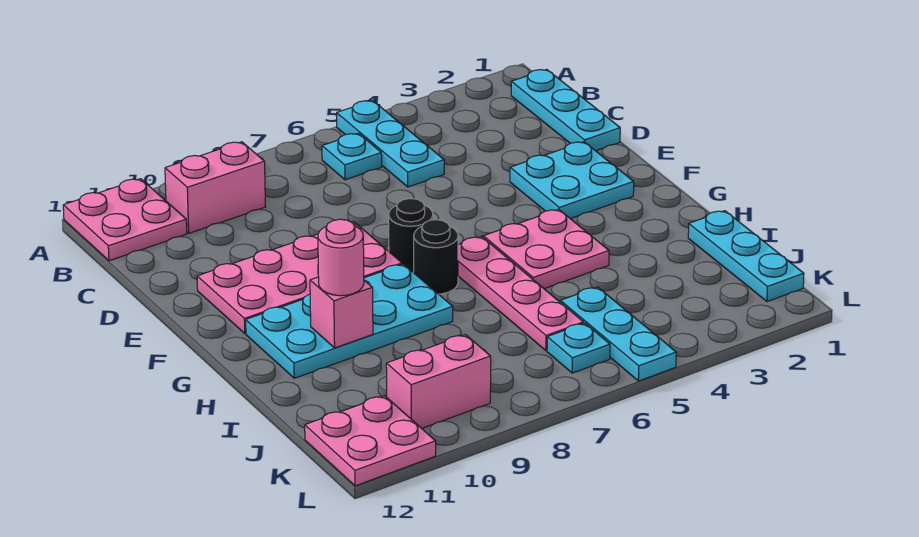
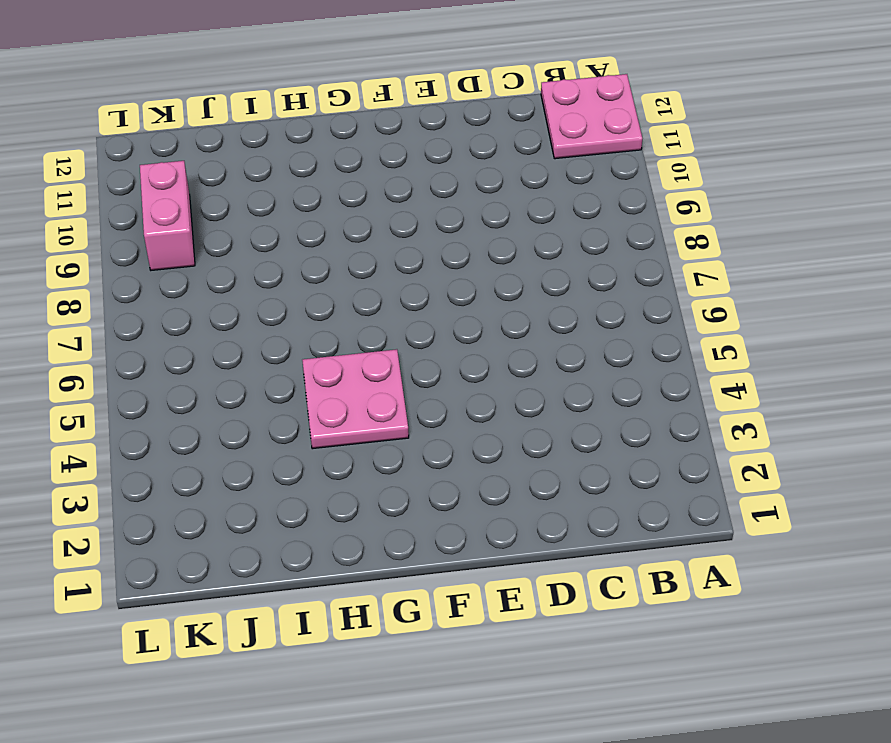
none -> cyan 1x3 plate [337,101,444,187]
none -> cyan 1x3 plate [511,69,620,151]
none -> cyan 1x1 plate [322,133,382,180]

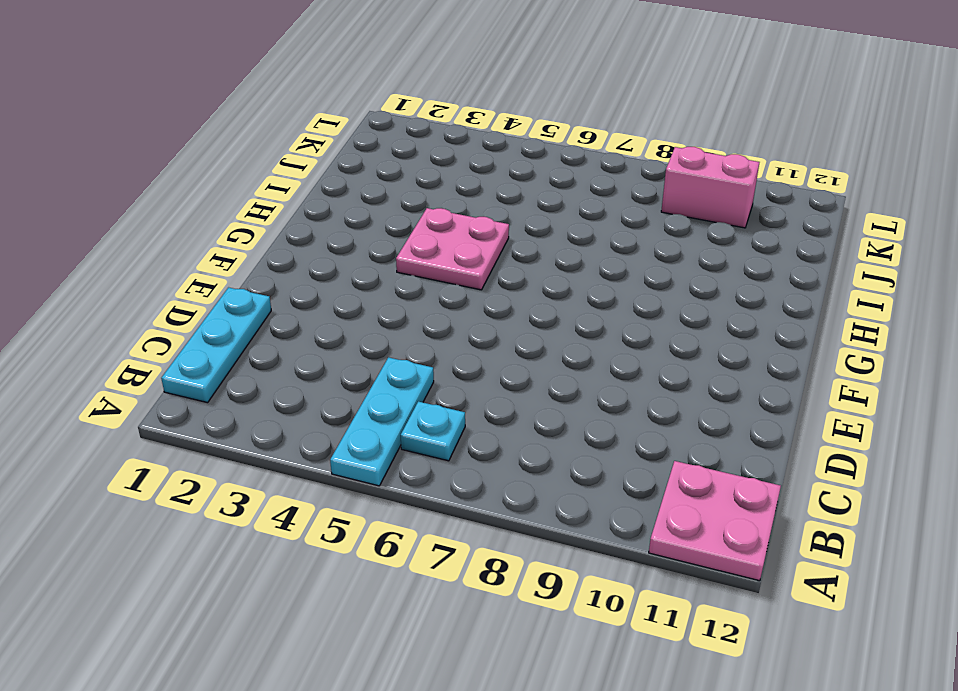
none -> pink 1x2 brick [165,142,265,233]
none -> cyan 2x2 plate [510,142,634,219]
none -> pink 2x4 plate [197,222,402,334]

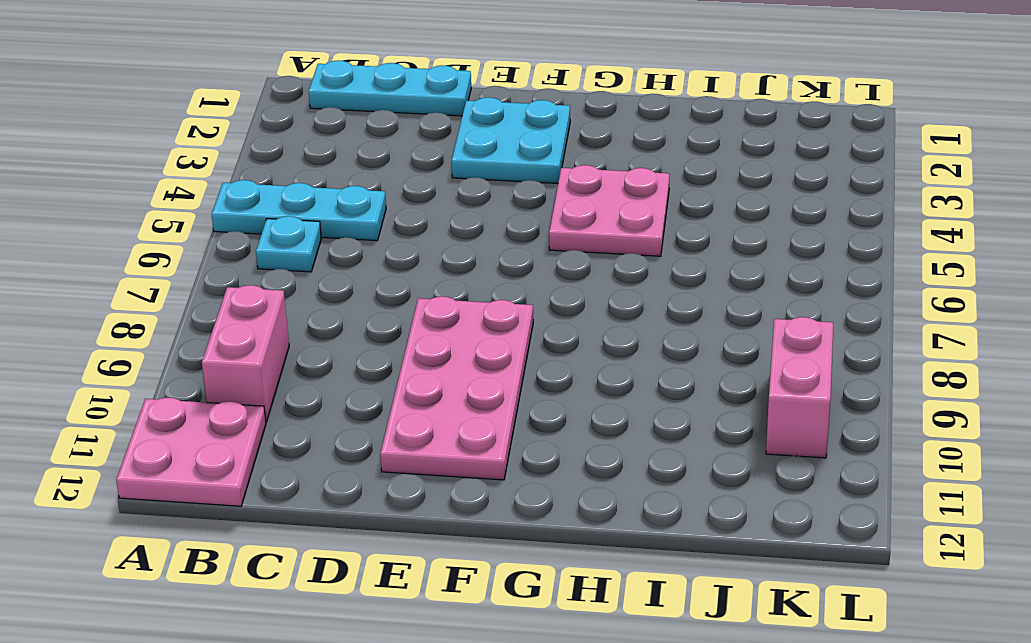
none -> black 1x1 round brick [389,199,433,273]
none -> pink 1x4 plate [458,237,584,351]
none -> black 1x1 round brick [414,220,458,294]

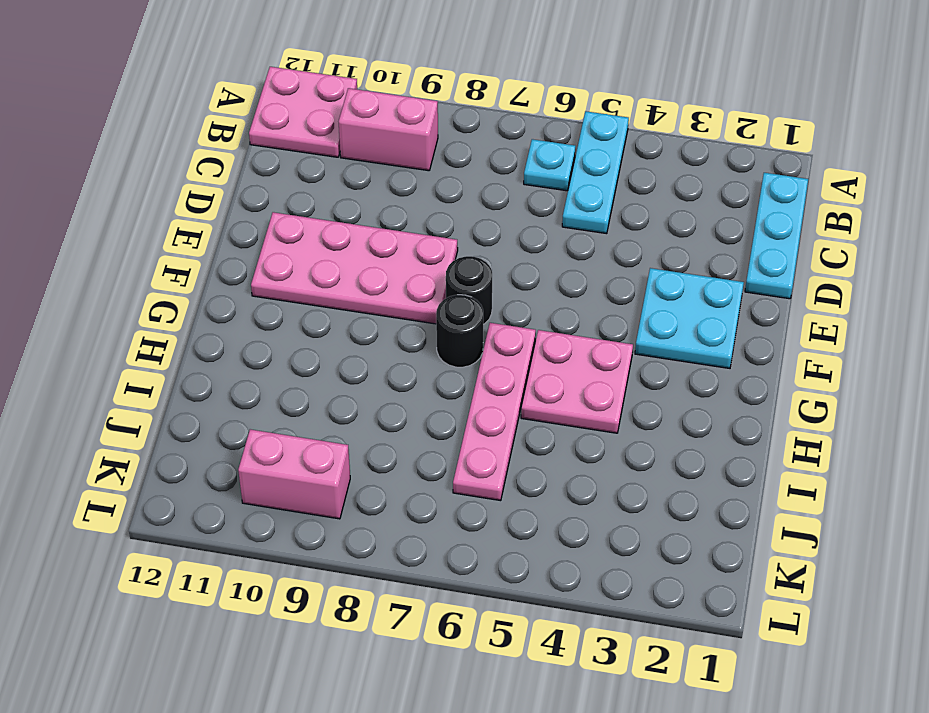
none -> cyan 2x4 plate [246,264,453,378]
none -> cyan 1x3 plate [688,211,804,302]
none -> cyan 1x3 plate [560,287,676,381]

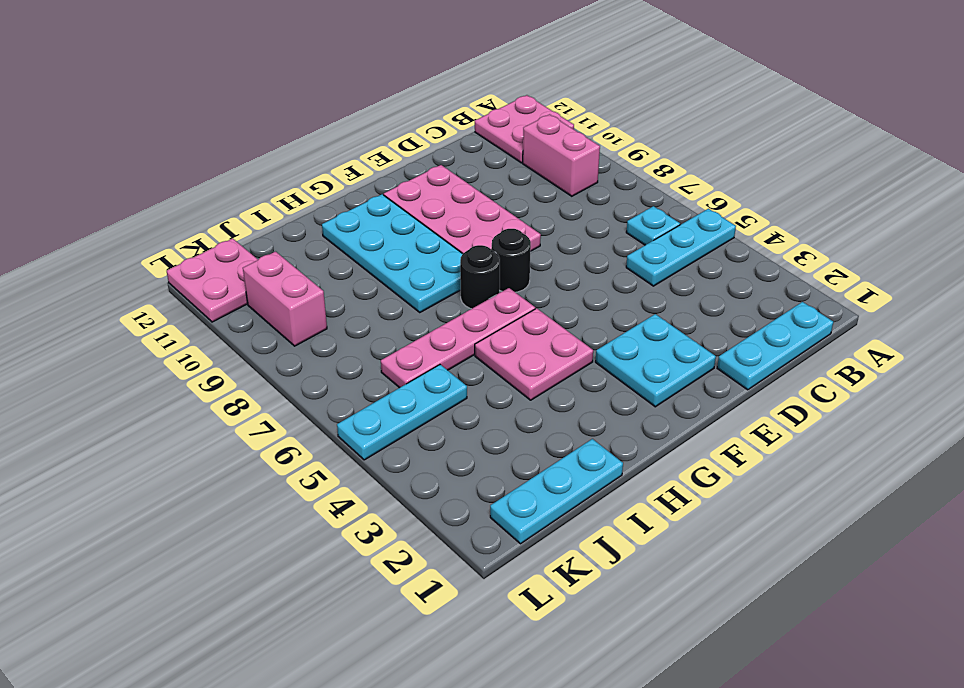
none -> cyan 1x1 plate [547,323,610,373]
none -> pink 1x1 brick [310,277,373,348]
none -> pink 1x1 round brick [318,219,364,296]

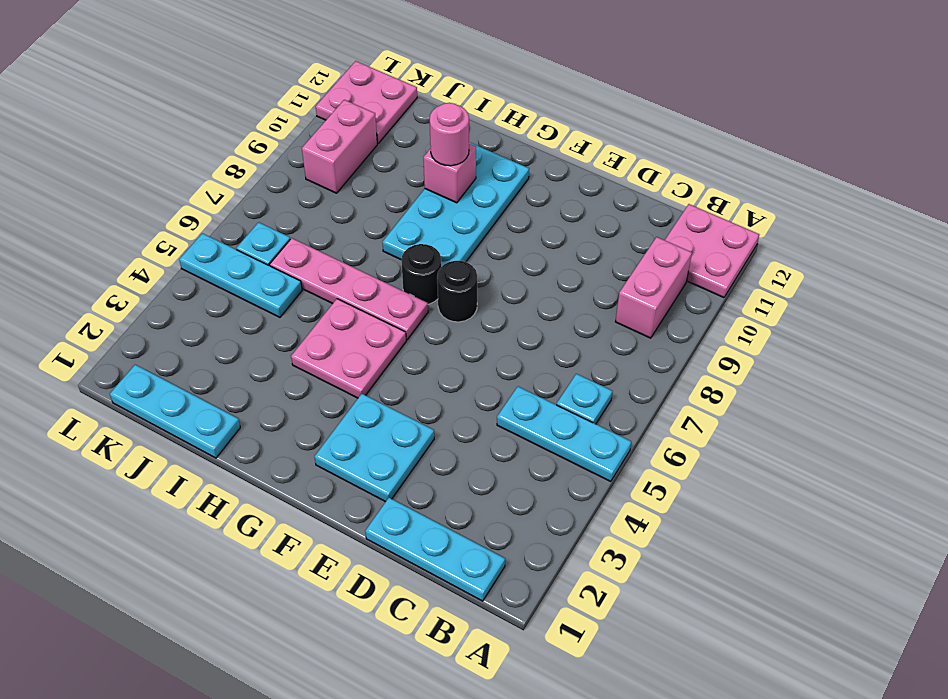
none -> pink 2x4 plate [197,222,402,334]

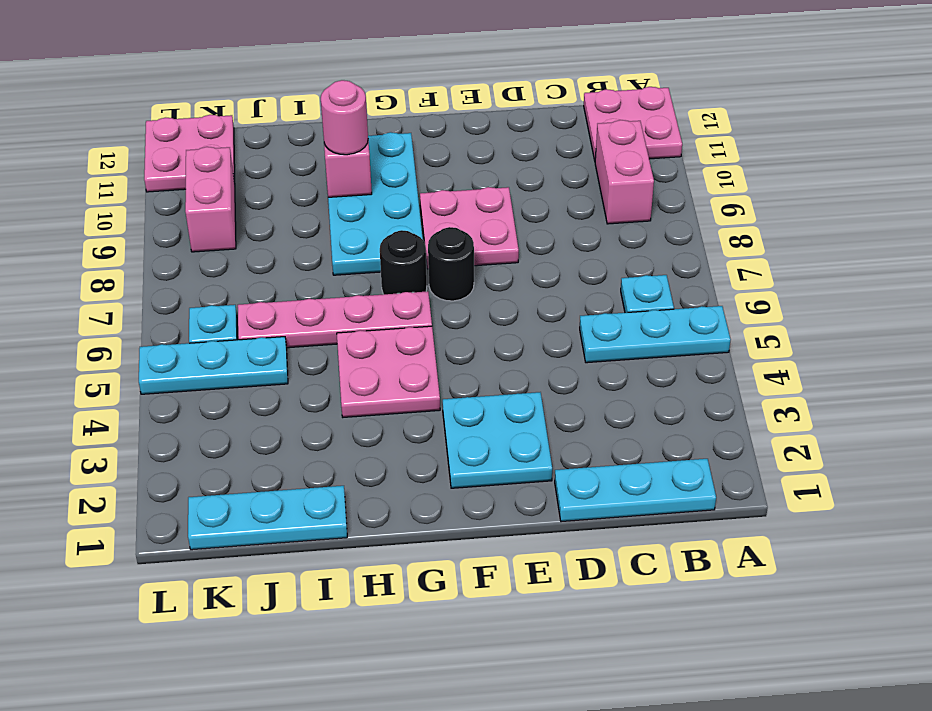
pink 2x2 plate [420,187,519,269] -> pink 2x4 plate [197,222,402,334]

